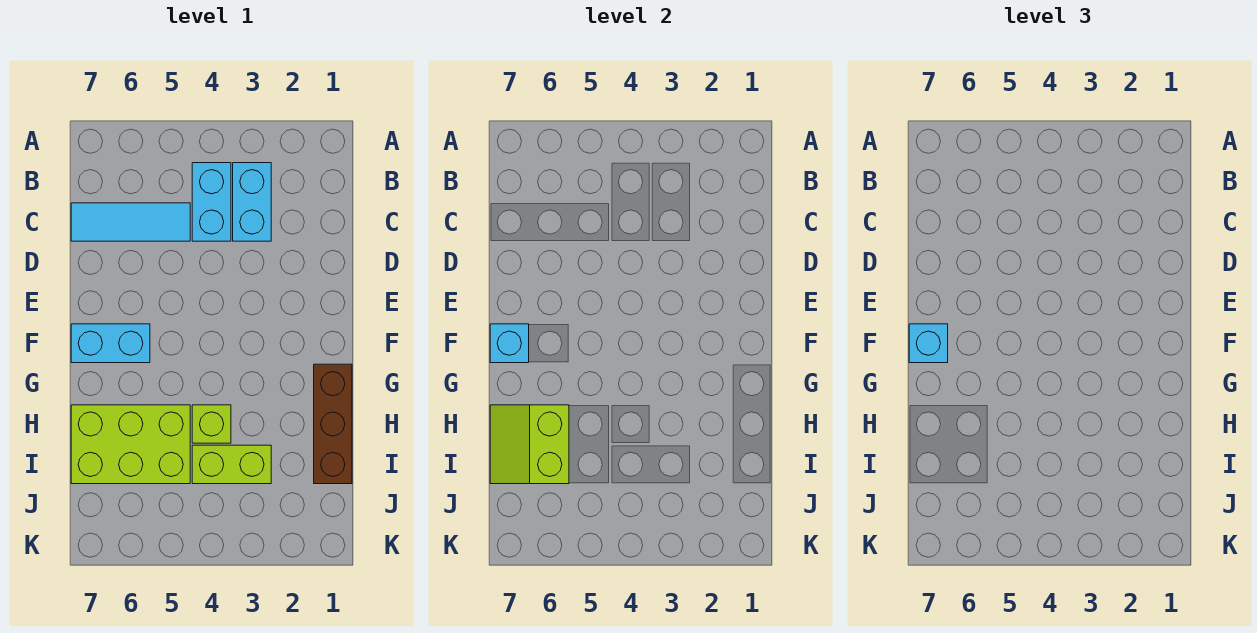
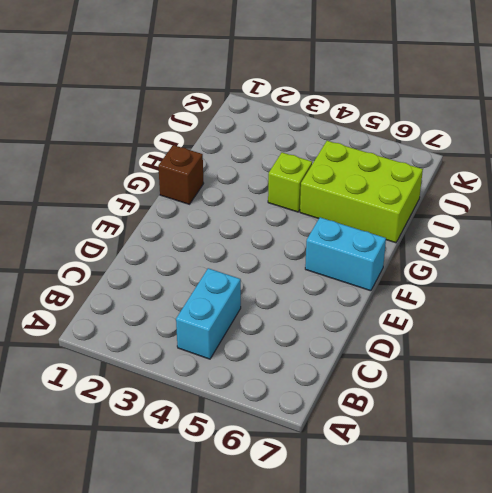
brown 1x1 brick [158,145,204,204] -> brown 1x3 brick [314,364,352,484]
none -> cyan 1x2 brick [233,163,271,241]
none -> cyan 1x3 tile [71,203,190,241]

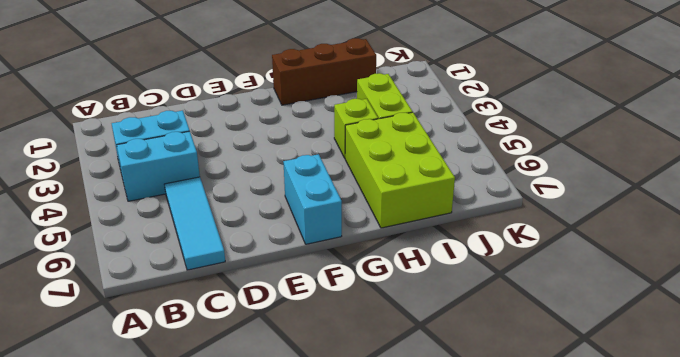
none -> cyan 1x1 brick [490,324,529,363]
none -> lime 2x2 slope [490,405,569,484]

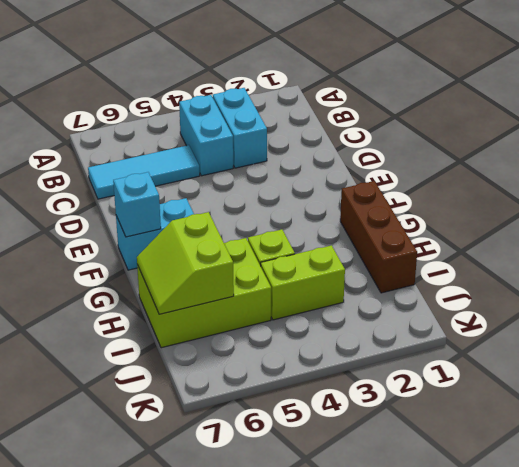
none -> cyan 1x1 brick [909,324,948,363]

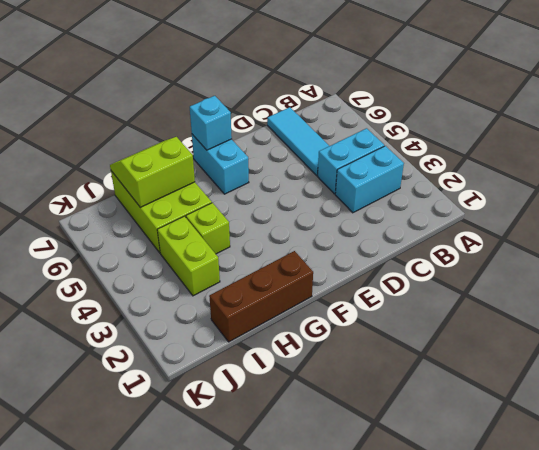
none -> cyan 1x1 brick [909,324,948,363]

